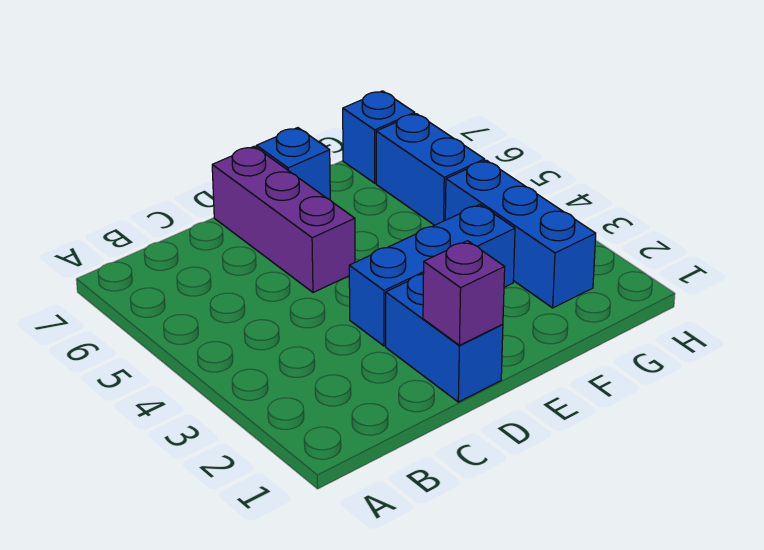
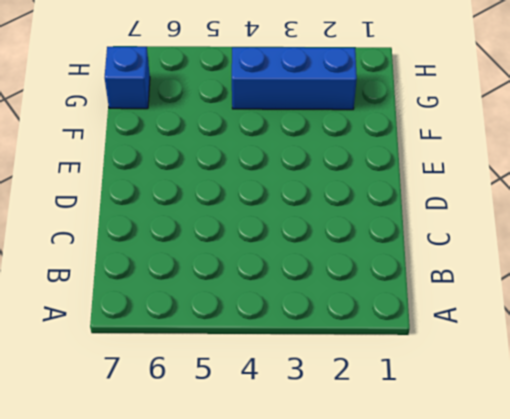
none -> blue 1x2 brick [386,274,503,402]
none -> blue 1x3 brick [349,204,515,346]

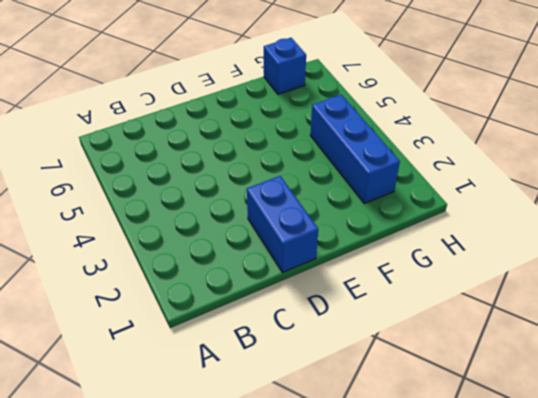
none -> blue 1x3 brick [349,204,515,346]
none -> purple 1x3 brick [212,146,355,292]

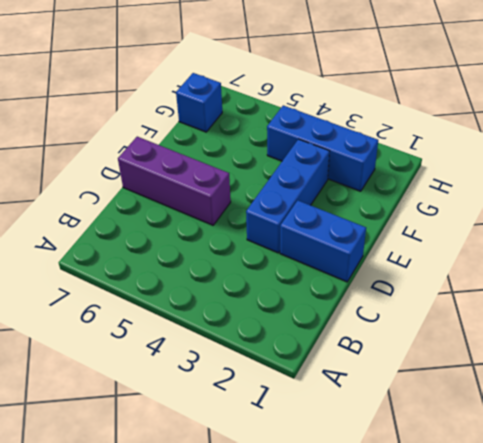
none -> blue 1x1 brick [257,128,330,200]
none -> blue 1x2 brick [376,114,485,225]

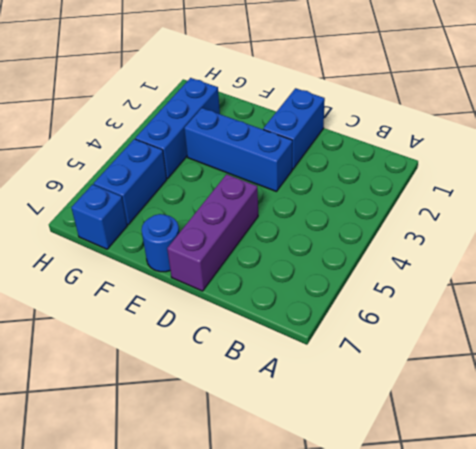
blue 1x1 round brick [141,214,179,272] -> blue 1x1 brick [257,128,330,200]
none -> purple 1x1 brick [423,241,505,345]

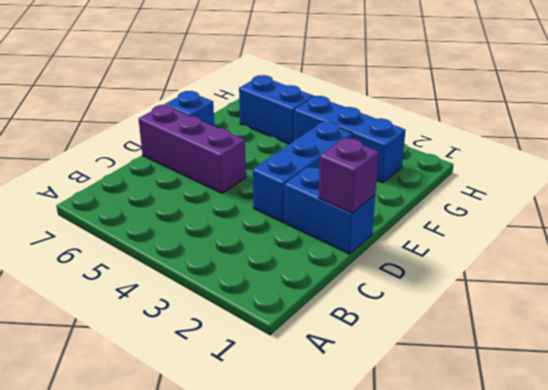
none -> blue 1x1 brick [343,91,415,183]

